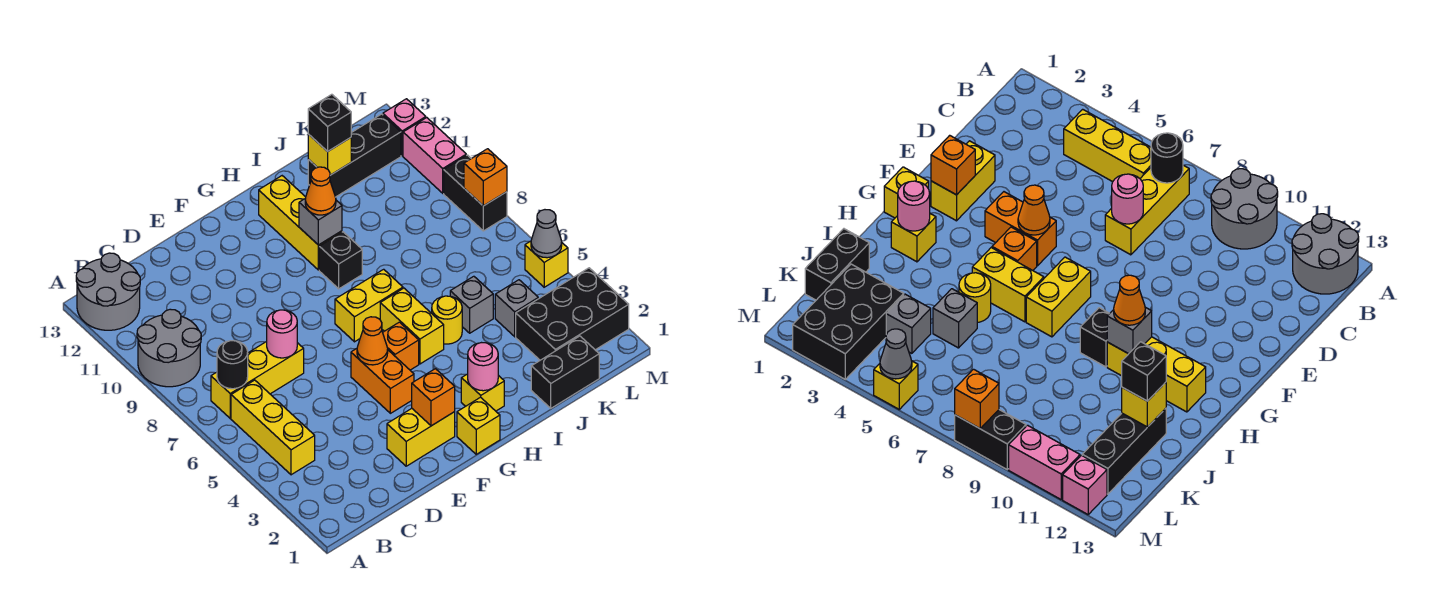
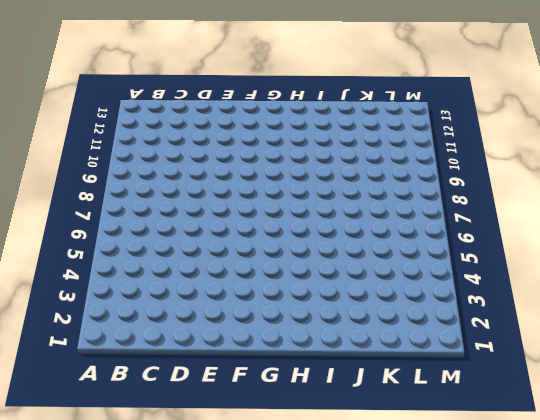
none -> grey 2x2 round brick [137,309,201,387]
none -> grey 2x2 round brick [76,253,140,330]
none -> yellow 1x3 brick [231,380,315,475]
none -> yellow 1x3 brick [211,341,304,418]

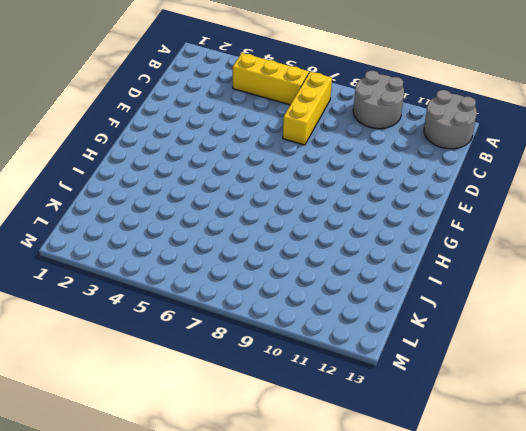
none -> yellow 1x2 brick [387,409,455,466]
none -> orange 1x2 brick [351,349,414,413]
none -> yellow 1x1 brick [457,397,500,454]
none -> orange 1x1 brick [383,322,419,370]

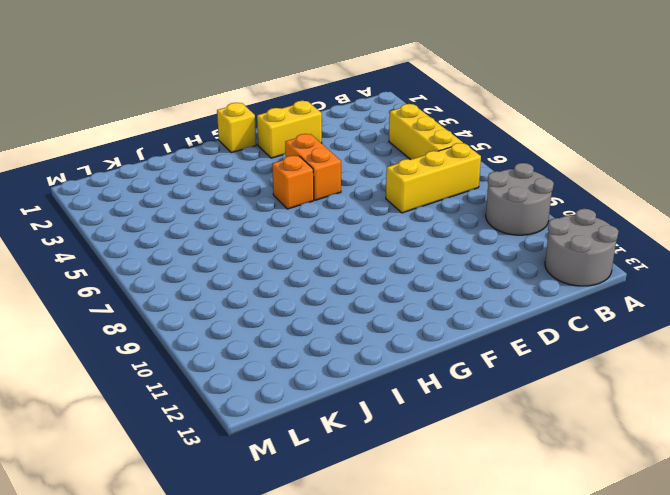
none -> yellow 1x2 brick [335,269,403,342]
none -> yellow 1x1 brick [461,374,504,411]
none -> yellow 1x2 brick [380,288,444,364]
none -> black 1x1 brick [319,232,362,289]

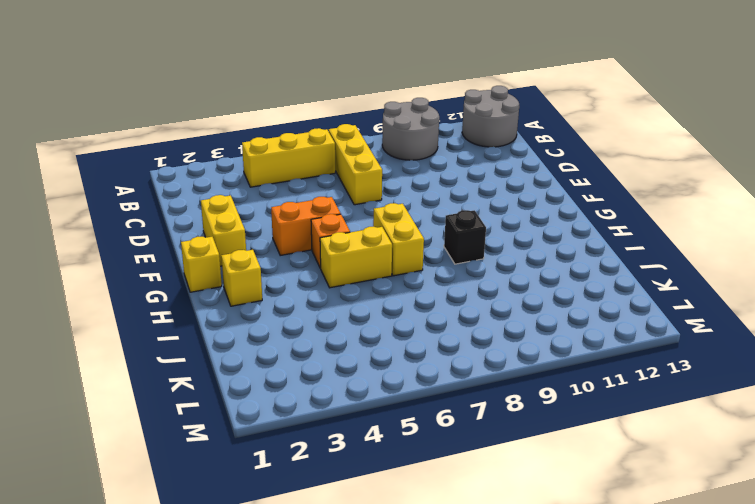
none -> yellow 1x3 brick [259,176,342,270]
none -> yellow 1x1 round brick [432,296,462,344]
none -> black 1x2 brick [531,336,599,408]
none -> grey 1x1 brick [450,276,493,333]

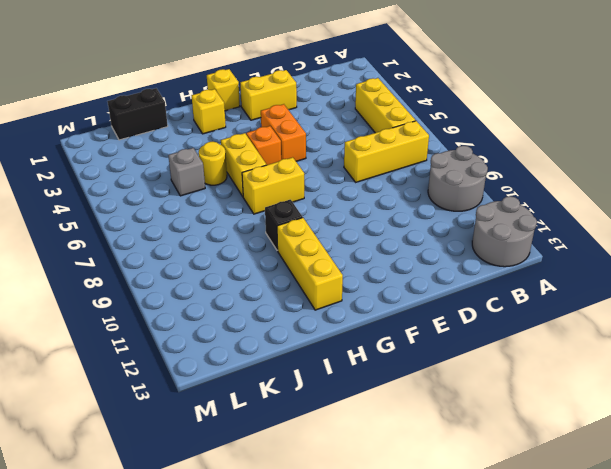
none -> black 1x3 brick [308,114,401,197]
none -> black 2x3 brick [516,268,629,360]
none -> grey 1x1 brick [495,280,538,337]
none -> yellow 1x1 brick [525,241,568,287]

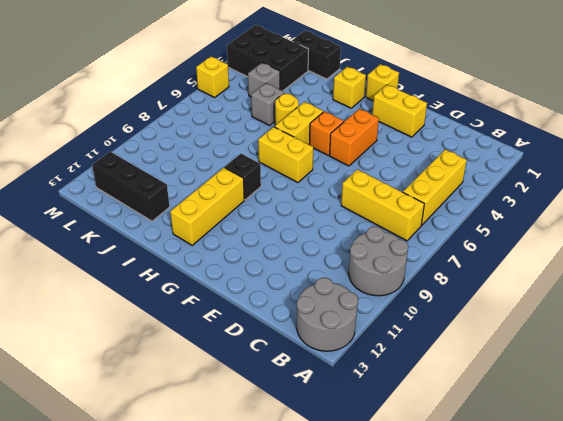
none -> black 1x2 brick [444,155,507,231]
none -> pink 1x2 brick [403,118,466,193]
none -> pink 1x1 brick [383,99,426,156]
none -> black 1x1 round brick [217,341,248,389]

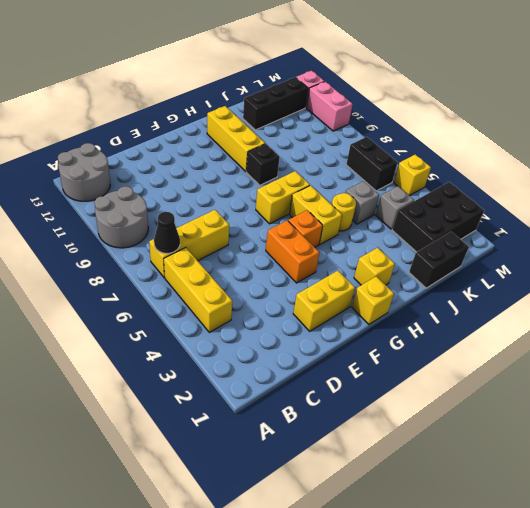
black 1x1 cone [154,212,180,253] -> black 1x1 round brick [217,341,248,389]
black 1x2 brick [346,137,398,191] -> black 1x2 brick moved to [444,155,507,231]
none -> pink 1x1 round brick [267,310,297,358]
none -> orange 1x1 brick [412,369,455,426]
none -> orange 1x1 cone [357,317,388,365]
none -> pink 1x1 round brick [468,343,498,391]

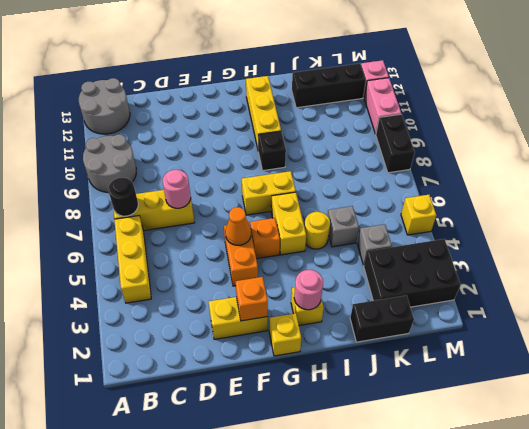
none -> grey 1x1 brick [299,198,342,245]
none -> yellow 1x1 brick [308,134,351,175]
none -> grey 1x1 cone [531,210,562,258]
none -> orange 1x1 brick [464,149,507,206]

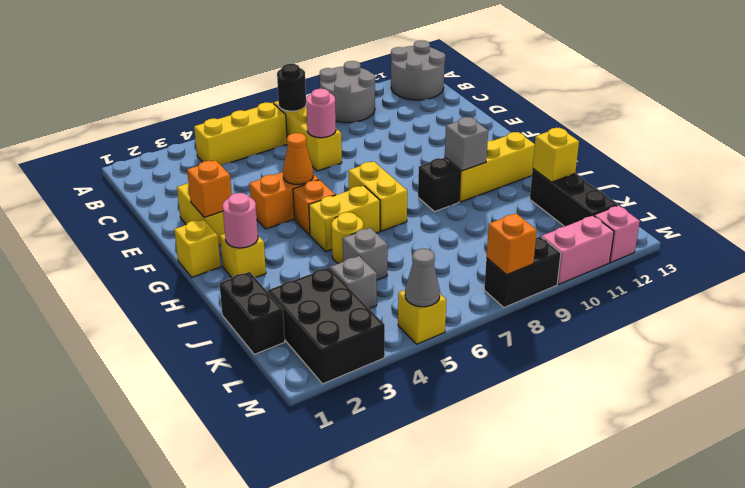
none -> orange 1x1 cone [305,167,336,215]
none -> black 1x1 brick [308,94,351,152]

